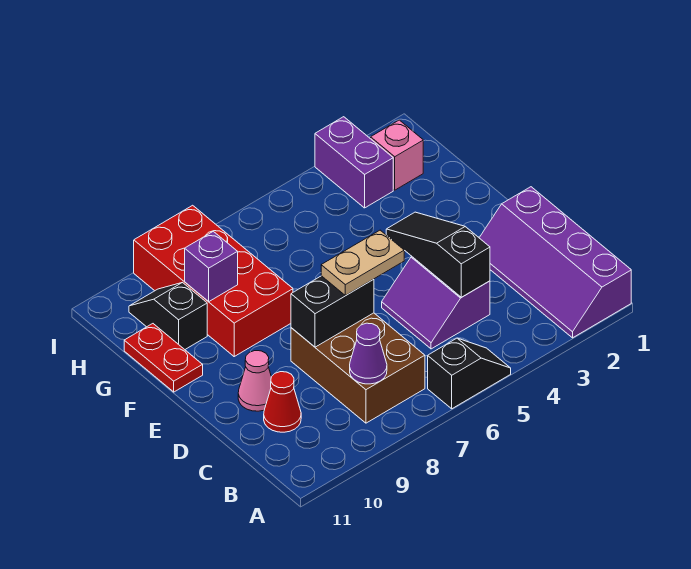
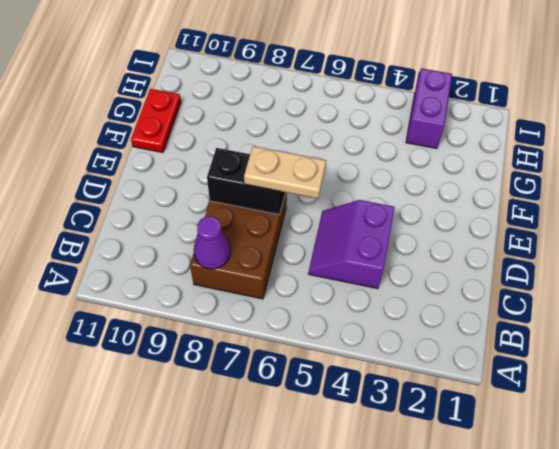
none -> purple 2x4 slope [479,187,631,338]
none -> black 1x2 slope [428,338,511,409]
none -> red 1x1 cone [264,372,301,432]

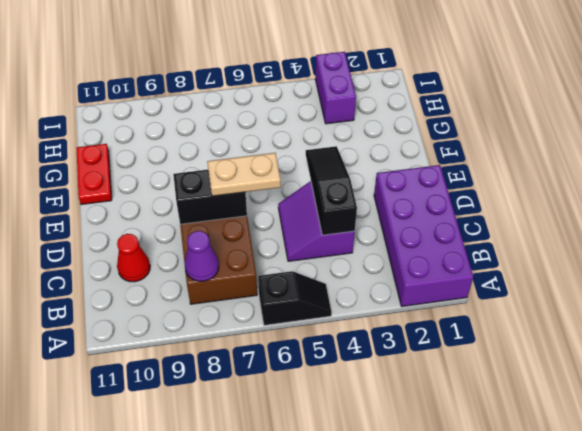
purple 2x4 brick [374,165,473,306] -> purple 2x4 slope [479,187,631,338]
none -> pink 1x1 cone [238,351,271,411]
none -> red 2x4 brick [134,205,293,356]
none -> black 1x2 slope [129,283,207,349]

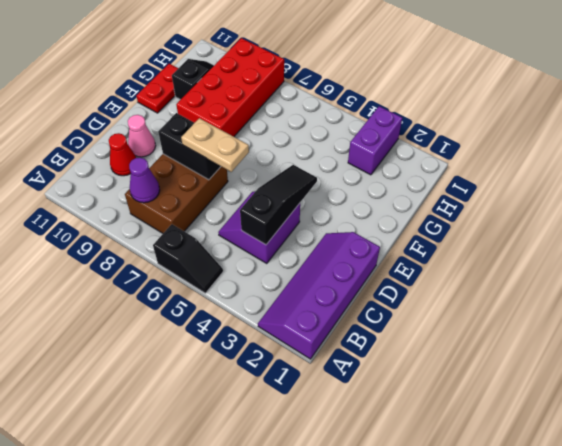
none -> pink 1x1 brick [371,120,423,190]
none -> purple 1x1 brick [185,231,238,302]

